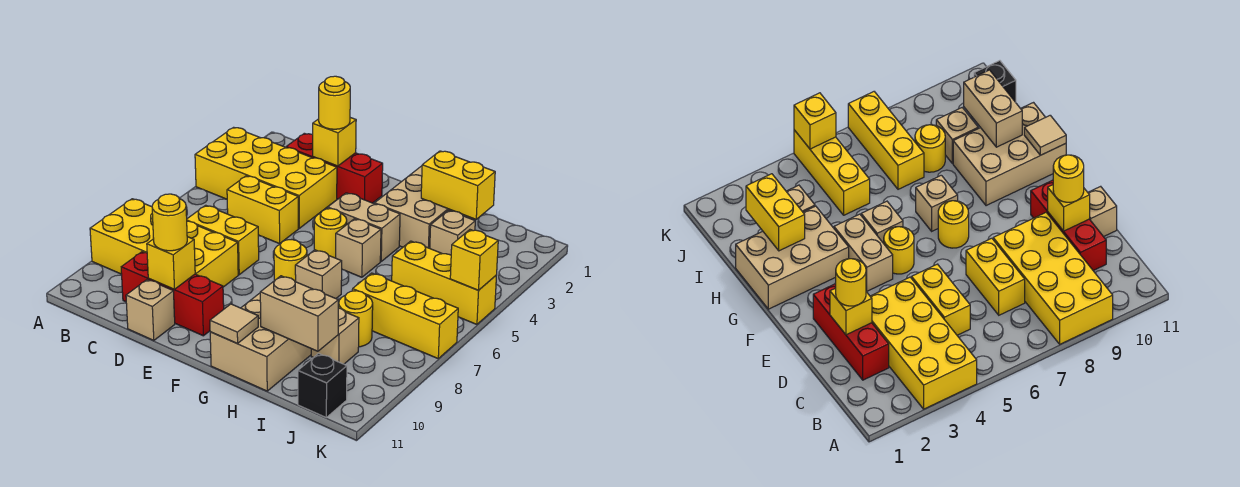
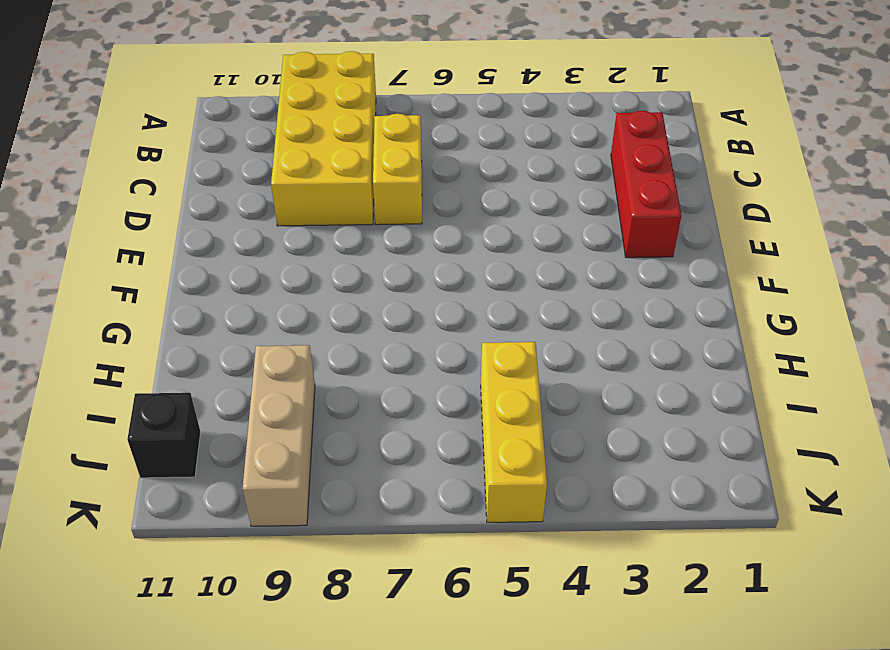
tan 1x3 brick [242,345,315,526] -> tan 1x1 brick [311,308,359,364]
none -> yellow 2x4 brick [195,127,337,228]
none -> yellow 1x2 brick [227,176,298,244]
none -> red 1x3 brick [121,252,224,336]

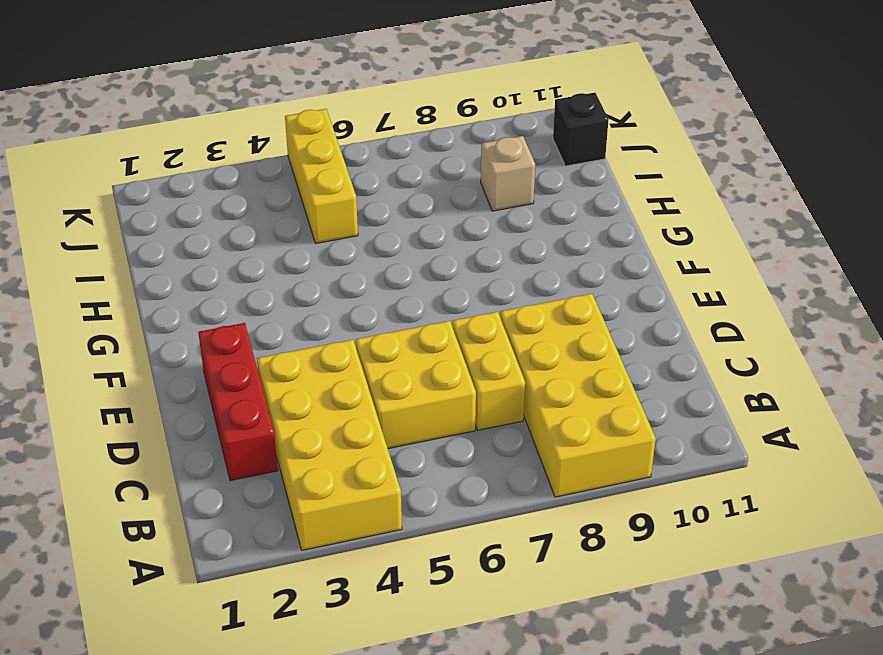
yellow 2x2 brick [356,321,476,449] -> yellow 1x2 brick [227,176,298,244]
none -> red 1x3 brick [121,252,224,336]
none -> tan 1x1 brick [126,279,175,341]
none -> tan 1x2 brick [328,193,400,261]

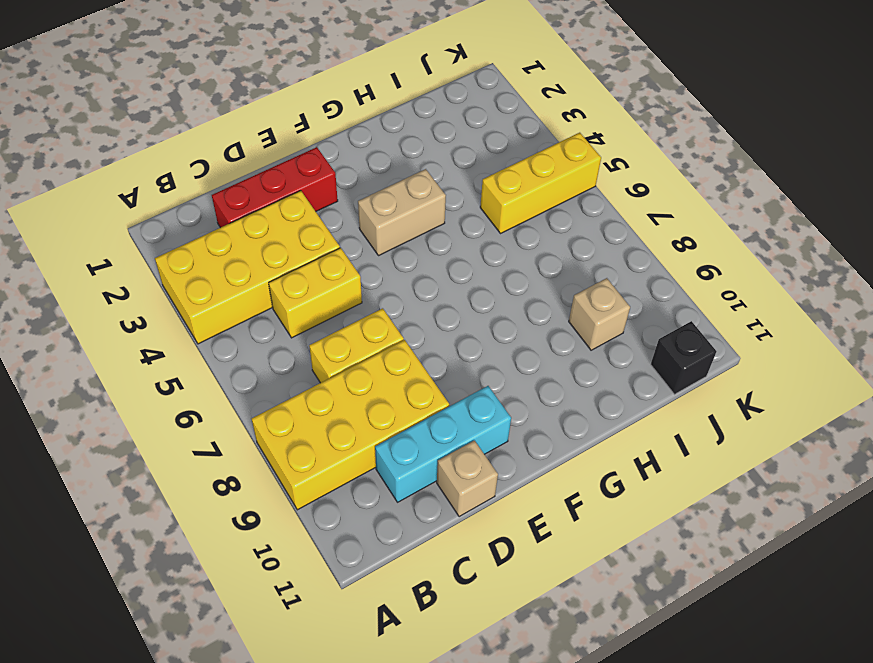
cyan 1x3 brick [375,386,511,502] -> red 1x3 brick [121,252,224,336]
none -> yellow 1x1 round brick [314,209,347,258]
none -> yellow 1x1 round brick [274,240,307,282]
none -> tan 2x3 brick [375,166,474,248]

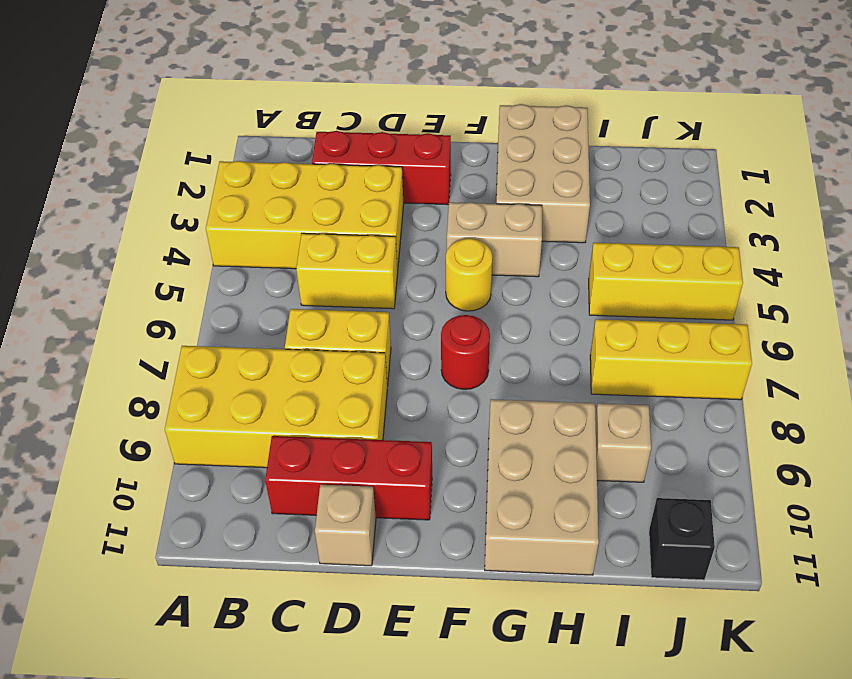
red 1x1 round brick [441,315,490,389] -> yellow 1x1 round brick [274,240,307,282]
none -> tan 1x1 brick [336,219,381,277]
none -> tan 1x1 brick [295,250,342,298]
none -> tan 1x1 brick [430,210,475,255]

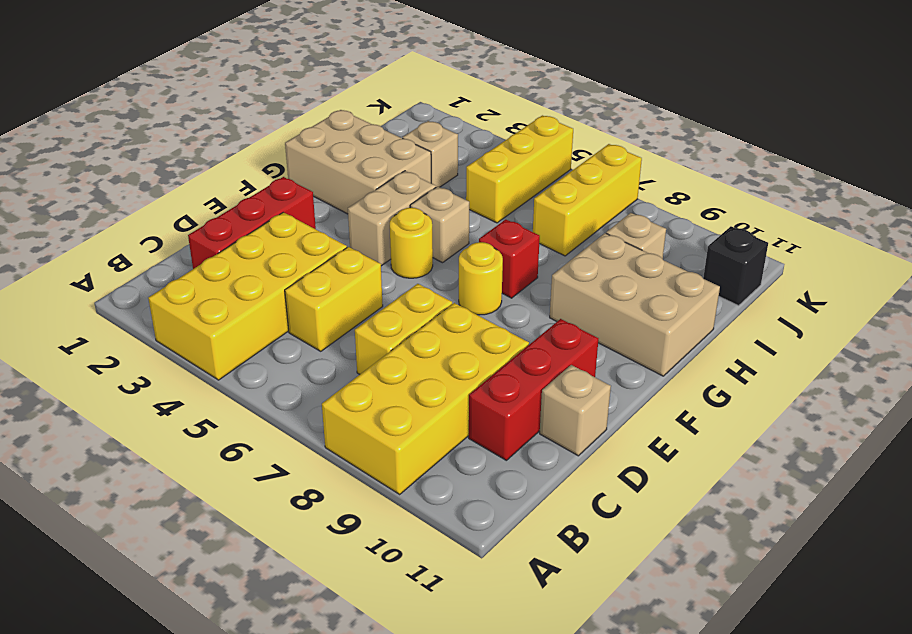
red 1x1 brick [479,219,540,298] -> tan 1x1 brick [295,250,342,298]
none -> yellow 1x1 round brick [339,291,373,347]
none -> yellow 1x1 brick [313,118,356,166]
none -> yellow 1x1 brick [147,237,195,289]

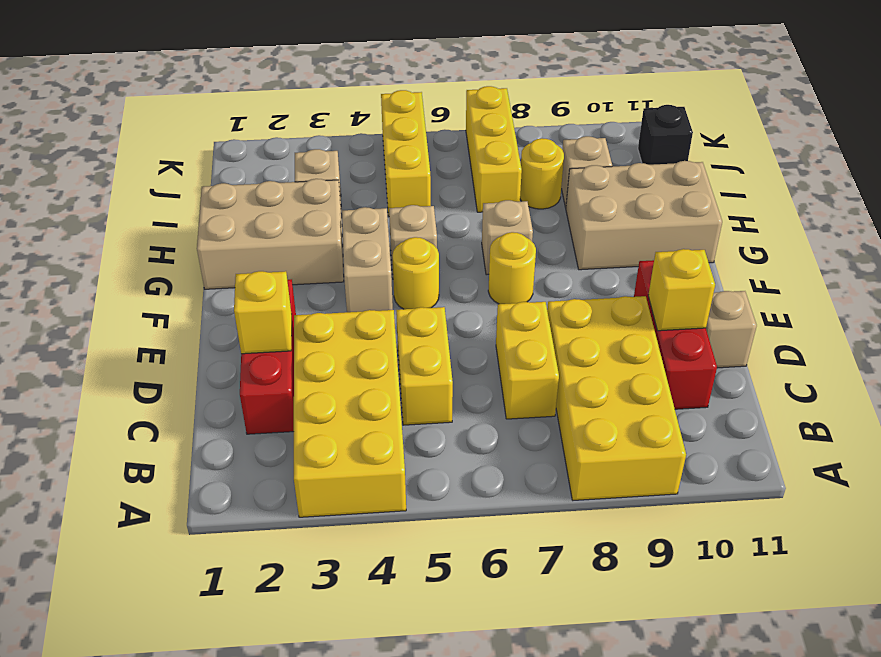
none -> tan 1x1 tile [210,304,258,343]
none -> yellow 1x2 brick [421,151,495,219]
none -> tan 1x2 brick [260,276,338,351]

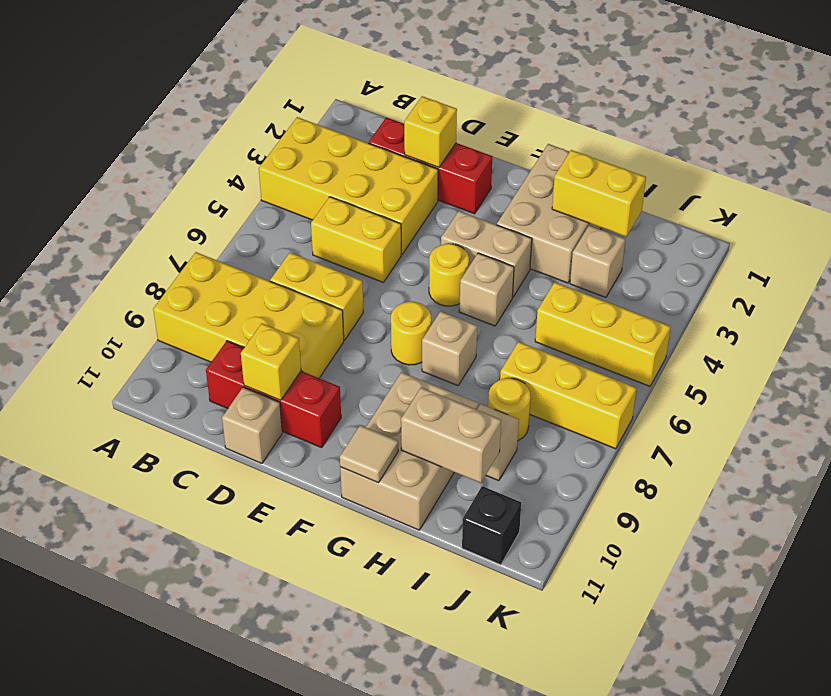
none -> yellow 1x1 brick [450,230,498,290]
none -> yellow 1x1 round brick [319,76,350,129]
none -> yellow 1x1 round brick [152,194,187,251]

